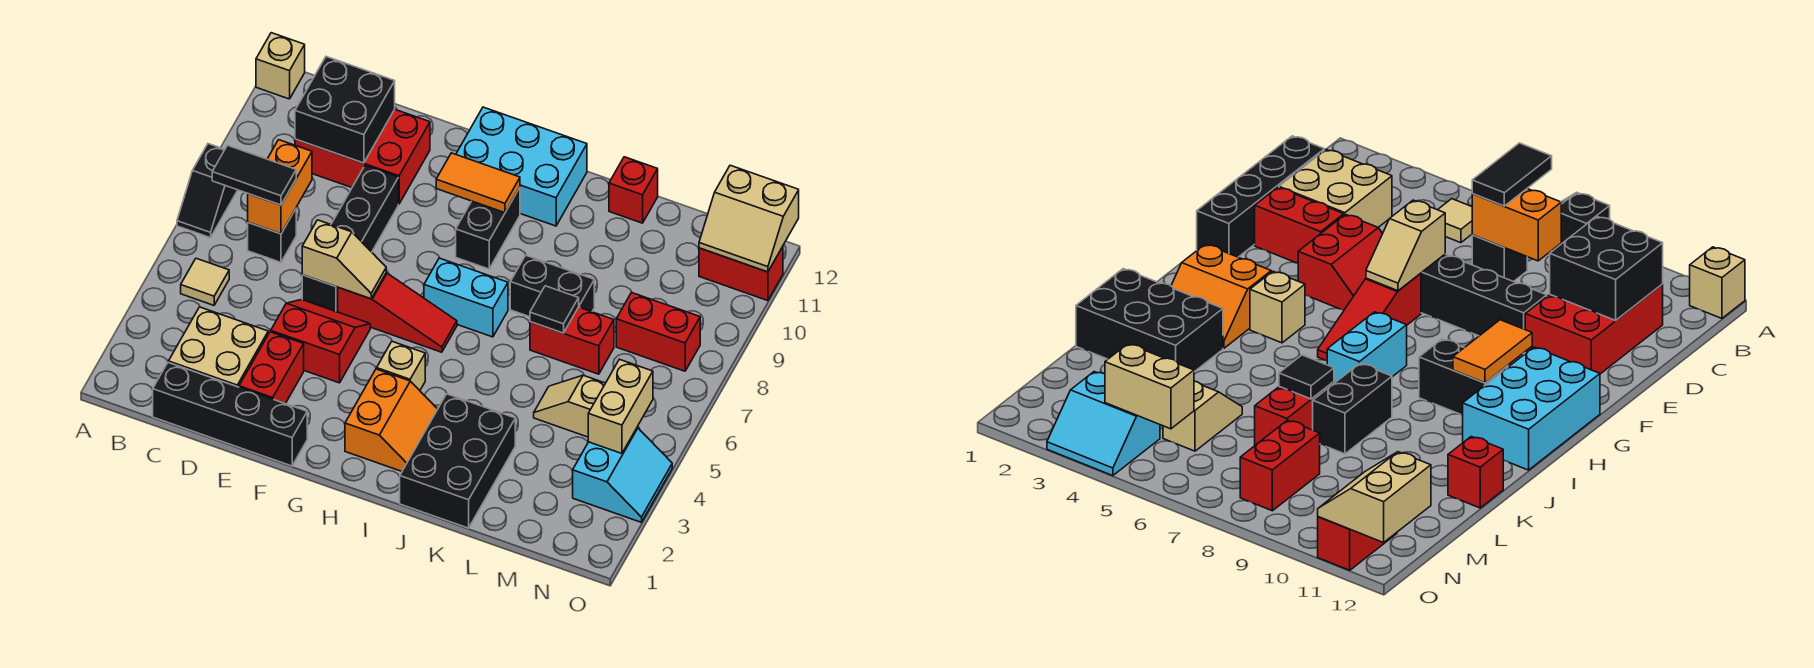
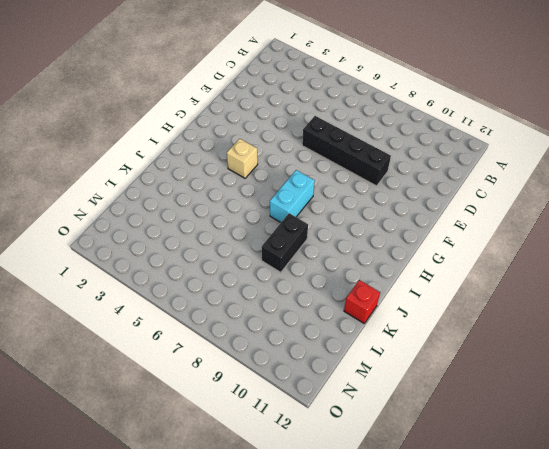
none -> black 1x2 slope [177,144,238,238]
none -> tan 1x1 brick [256,33,305,99]
none -> tan 1x1 tile [181,258,229,305]
none -> black 1x4 brick [153,362,307,466]

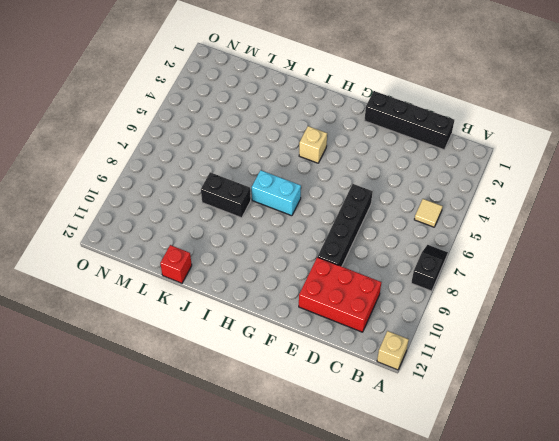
none -> tan 2x2 brick [169,307,268,387]
none -> black 1x1 brick [248,209,296,262]
none -> red 1x2 brick [239,332,304,404]
none -> red 2x2 slope [270,300,370,383]

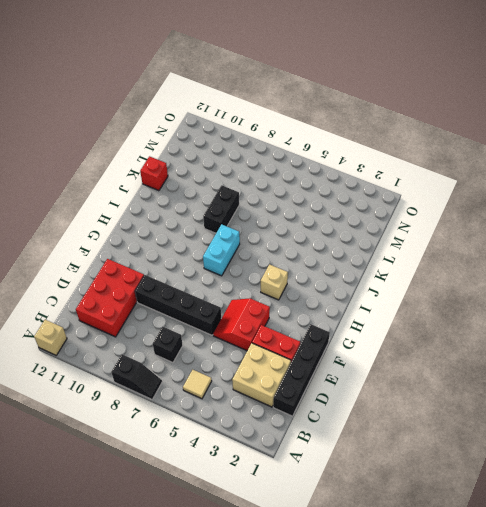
none -> red 1x3 slope [338,273,457,352]
none -> cyan 2x3 brick [456,107,587,226]
none -> orange 2x2 slope [345,369,438,471]
none -> black 1x2 brick [456,188,520,269]

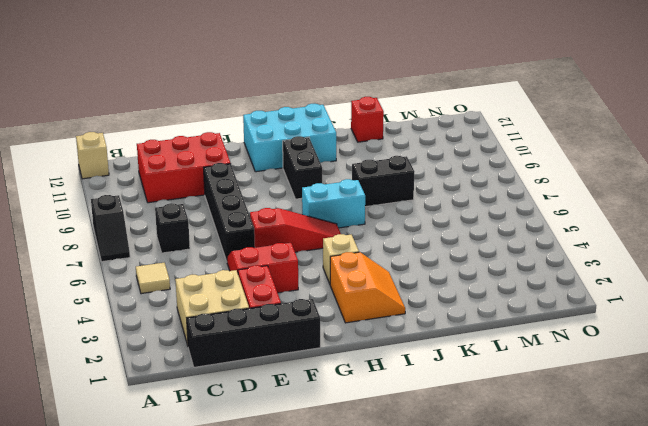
none -> black 2x3 brick [400,394,515,528]
none -> red 1x2 brick [530,307,614,374]
none -> tan 1x2 slope [534,375,605,437]
none -> red 1x2 brick [616,292,700,371]

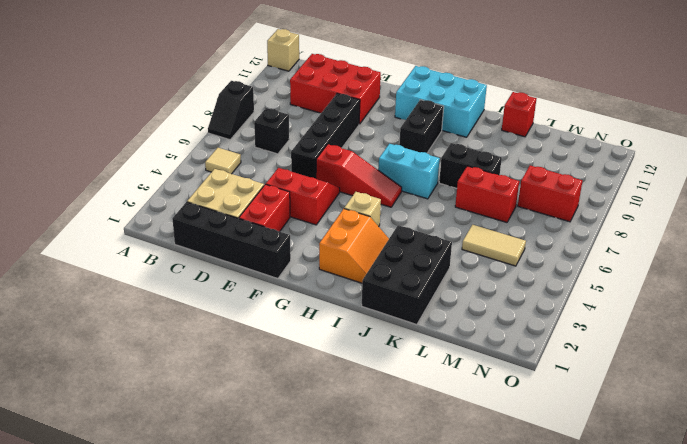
tan 1x2 tile [462,225,526,266] -> tan 1x2 slope [534,375,605,437]
none -> cyan 2x2 slope [573,428,672,522]
none -> red 1x2 brick [699,247,783,301]
none -> orange 1x2 brick [248,140,312,234]
none -> black 2x2 brick [295,57,395,163]

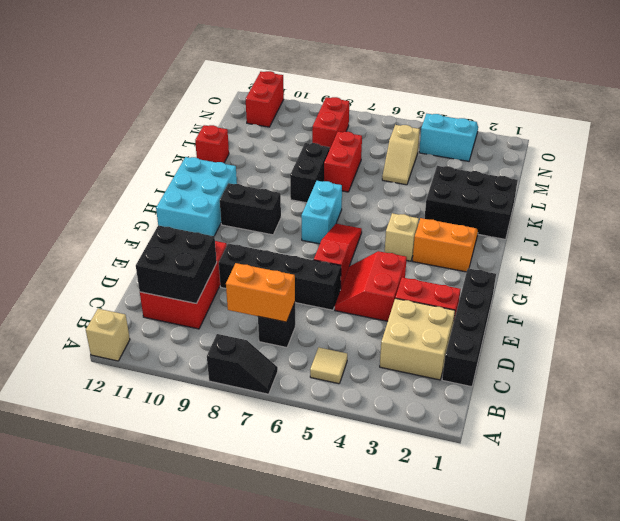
none -> tan 1x2 slope [302,220,386,299]
none -> orange 1x2 tile [436,153,520,213]
none -> black 1x1 tile [530,286,579,333]
none -> tan 1x2 brick [588,359,653,453]

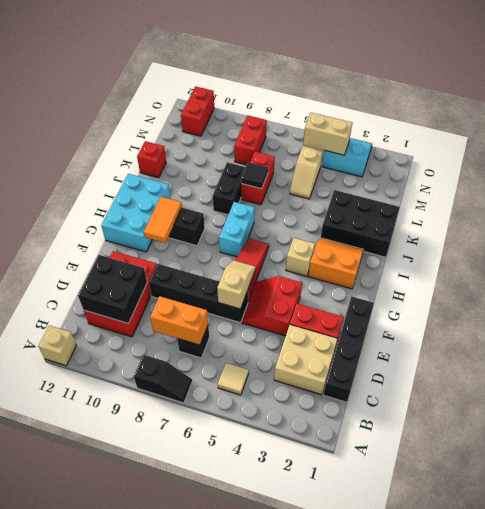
none -> tan 2x2 slope [699,165,799,272]
none -> black 1x2 tile [212,145,296,205]

